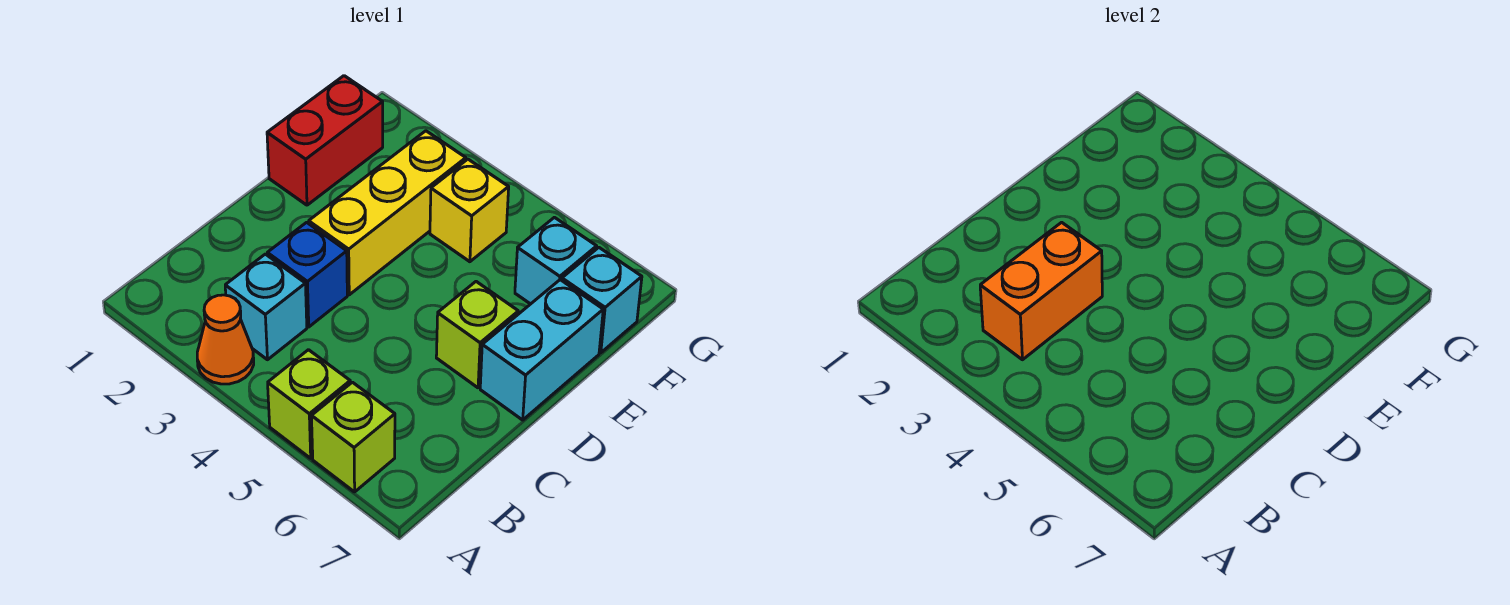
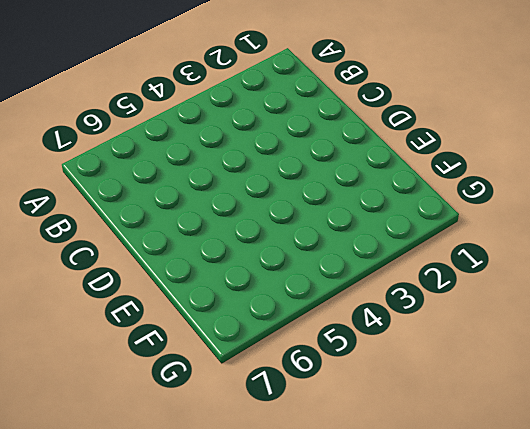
none -> orange 1x1 cone [197,295,254,384]
none -> lime 1x1 brick [268,350,350,458]
none -> lime 1x1 brick [312,382,395,492]

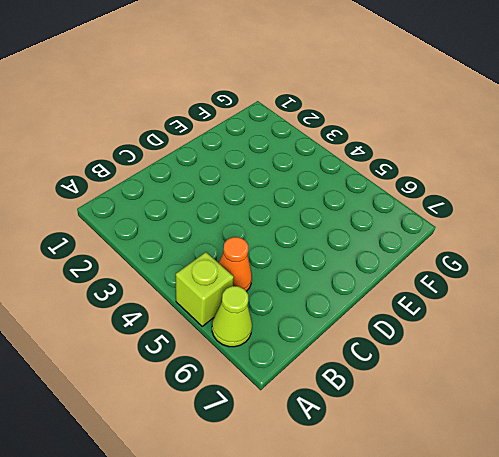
lime 1x1 cone [212,286,252,347] -> lime 1x1 brick [312,382,395,492]
orange 1x1 cone [219,237,252,291] -> orange 1x1 cone moved to [197,295,254,384]
none -> cyan 1x1 brick [225,254,307,360]
none -> blue 1x1 brick [267,222,347,327]
none -> yellow 1x3 brick [309,131,466,295]

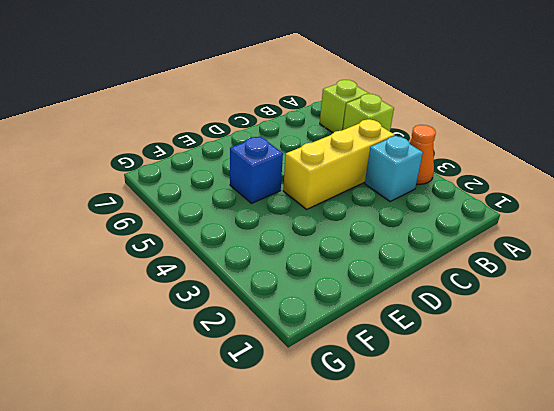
yellow 1x3 brick [283,119,395,209] -> yellow 1x3 brick moved to [309,131,466,295]
blue 1x1 brick [230,136,283,203] -> blue 1x1 brick moved to [267,222,347,327]
none -> lime 1x1 brick [436,282,518,388]
none -> cyan 1x2 brick [480,280,603,420]
none -> red 1x2 brick [267,76,383,205]

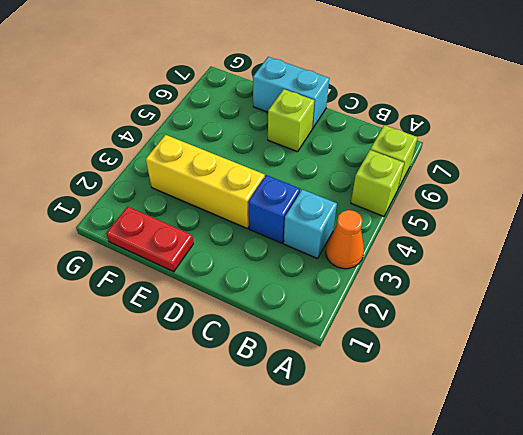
red 1x2 plate [106,207,194,272] -> red 1x2 brick [267,76,383,205]
none -> yellow 1x1 brick [430,159,509,262]
none -> cyan 1x1 brick [515,217,597,304]
none -> cyan 1x1 brick [562,248,642,353]

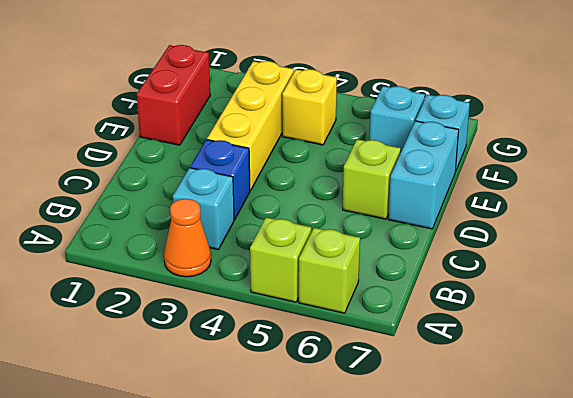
none -> orange 1x2 brick [980,222,1102,360]

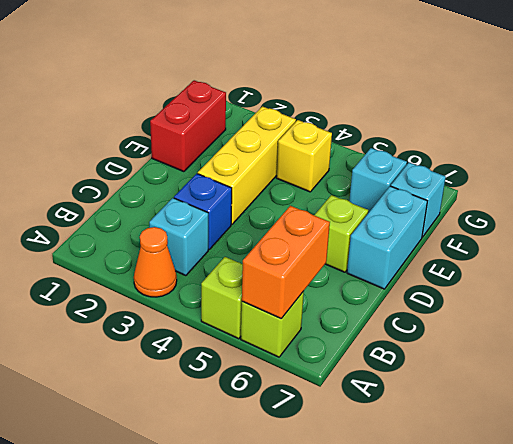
orange 1x2 brick [242,206,330,319] -> orange 1x2 brick moved to [980,222,1102,360]

